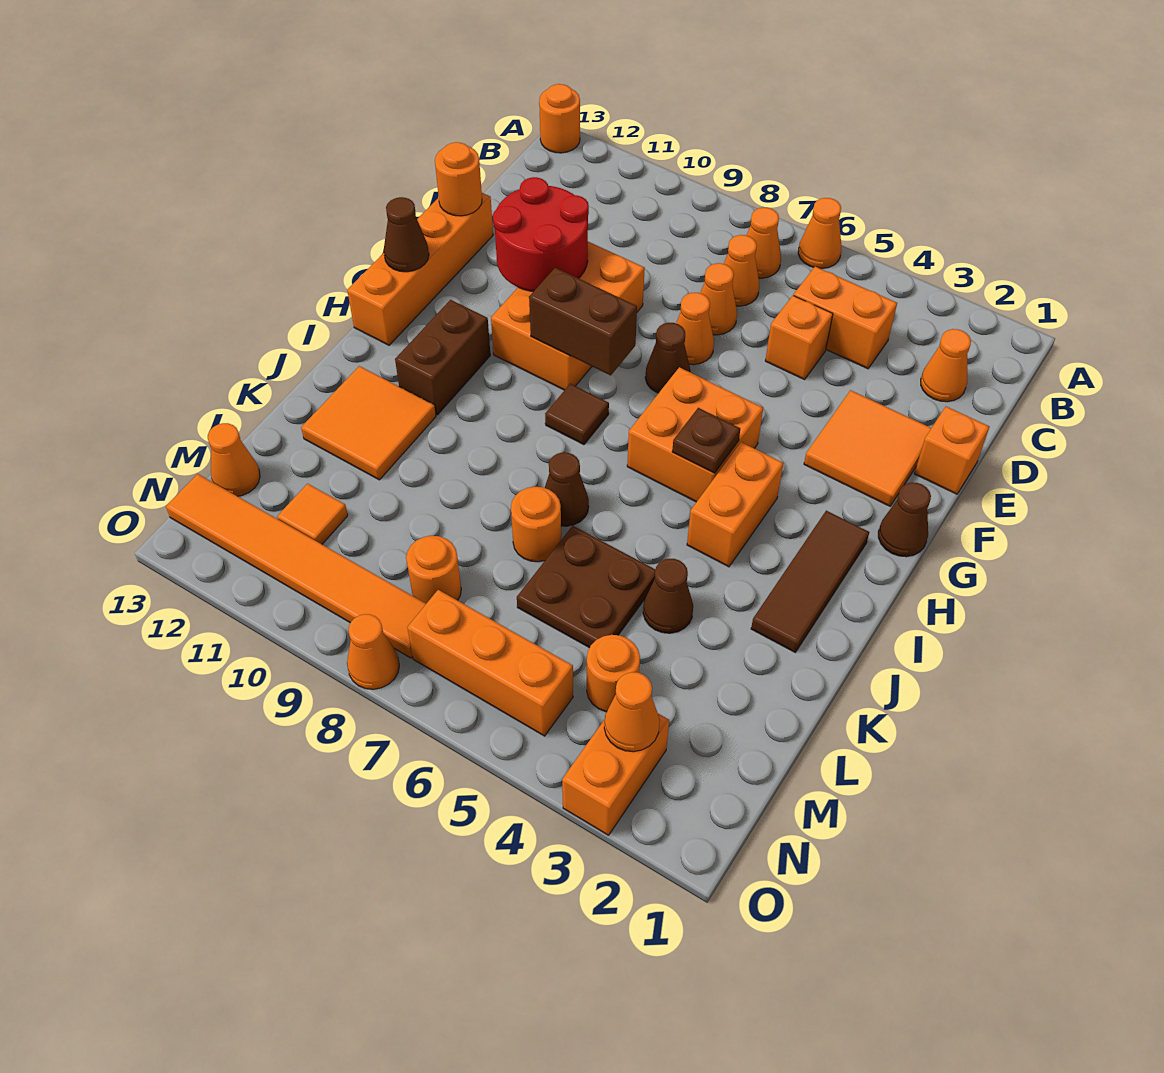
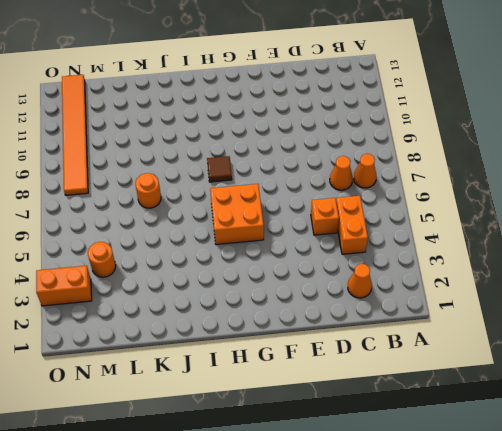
none -> orange 1x1 cone [798,198,841,269]
none -> orange 1x1 round brick [539,84,580,153]
none -> orange 1x1 cone [700,263,737,335]
none -> orange 1x1 brick [914,407,989,494]

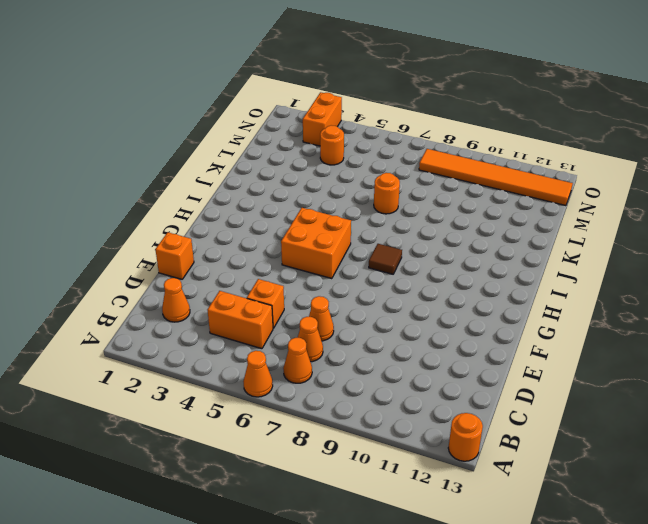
none -> orange 2x2 tile [804,390,931,506]
none -> orange 1x1 cone [676,293,714,365]
none -> orange 2x3 brick [491,242,645,390]
none -> orange 1x4 brick [347,193,493,345]

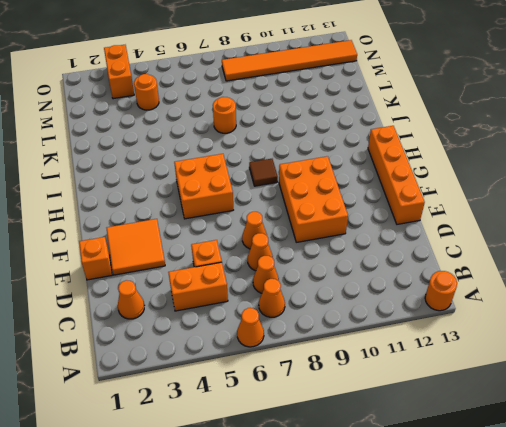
none -> brown 1x1 cone [645,323,691,393]
none -> brown 1x1 cone [878,482,931,557]
none -> brown 1x3 tile [751,511,869,652]
none -> orange 1x2 brick [687,442,783,567]

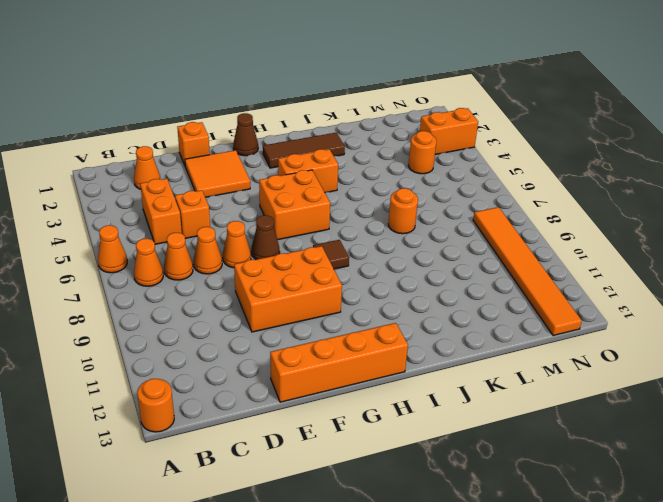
none -> brown 1x2 brick [395,300,490,415]
none -> brown 1x1 cone [545,452,589,526]
none -> orange 2x2 tile [301,366,436,480]
none -> brown 1x1 cone [643,559,693,633]

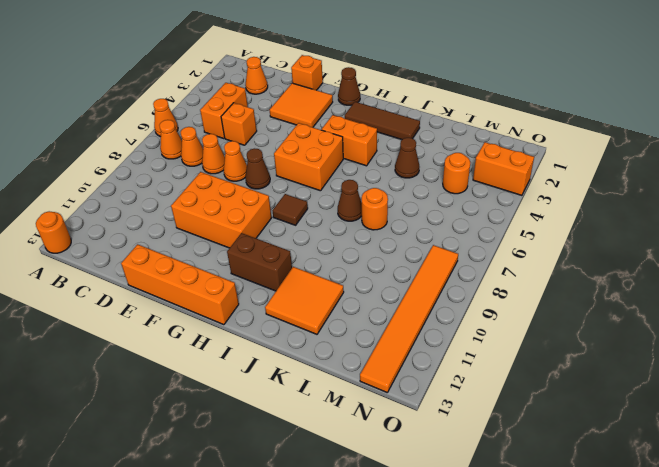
none -> brown 2x2 plate [517,526,656,648]
none -> orange 1x1 round brick [406,536,461,604]
none -> orange 1x1 tile [277,484,348,544]
none -> orange 1x1 cone [208,423,260,496]

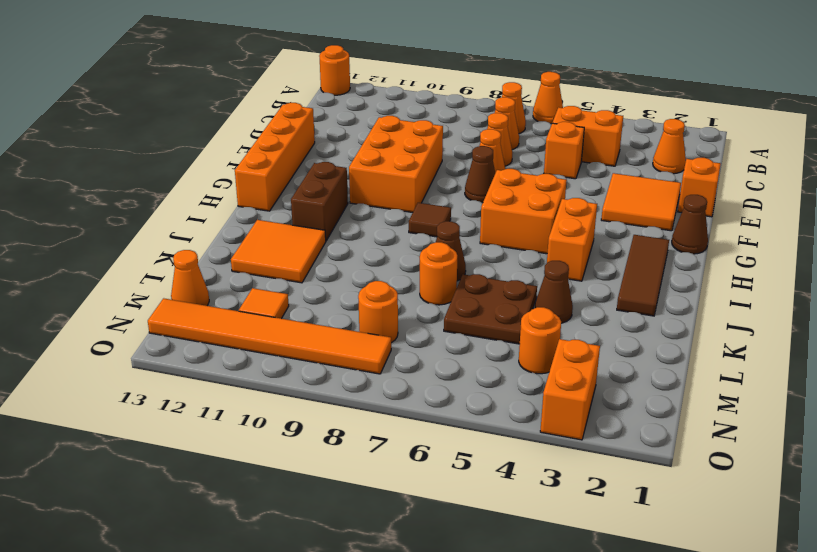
none -> orange 1x3 brick [407,590,573,736]
none -> orange 1x1 cone [347,614,399,689]
none -> red 2x2 round brick [493,177,589,292]
none -> orange 1x1 round brick [435,142,482,216]

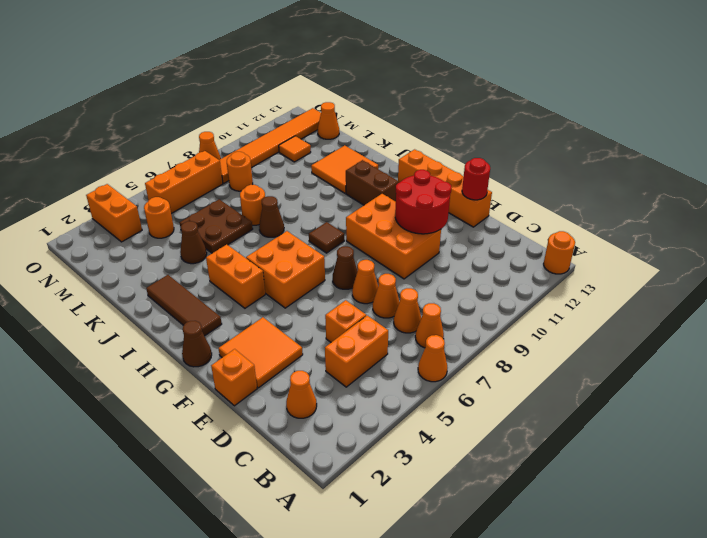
red 1x1 round brick [462,158,490,200] -> orange 1x1 round brick [435,142,482,216]
none -> brown 1x2 brick [529,268,637,375]
none -> brown 1x1 cone [384,197,429,272]
none -> brown 1x1 plate [672,408,740,473]
none -> orange 1x1 cone [604,672,660,752]

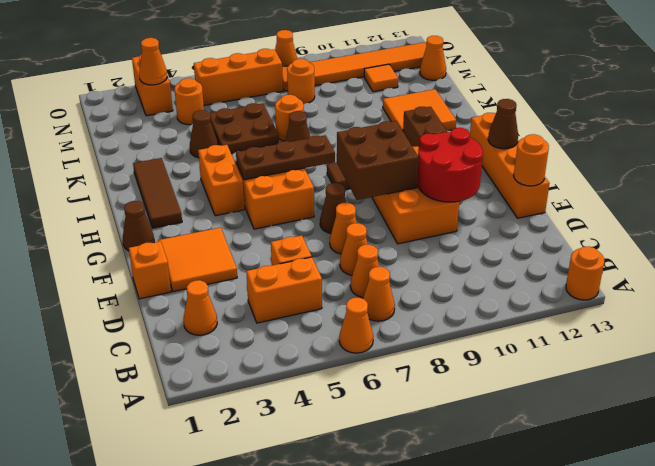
brown 2x2 brick [337,121,419,200] -> brown 1x2 brick [529,268,637,375]
brown 1x3 plate [236,135,335,180] -> brown 1x1 plate [672,408,740,473]

